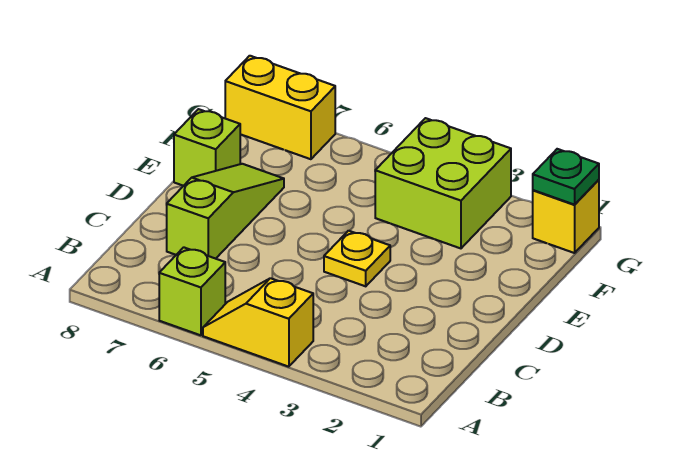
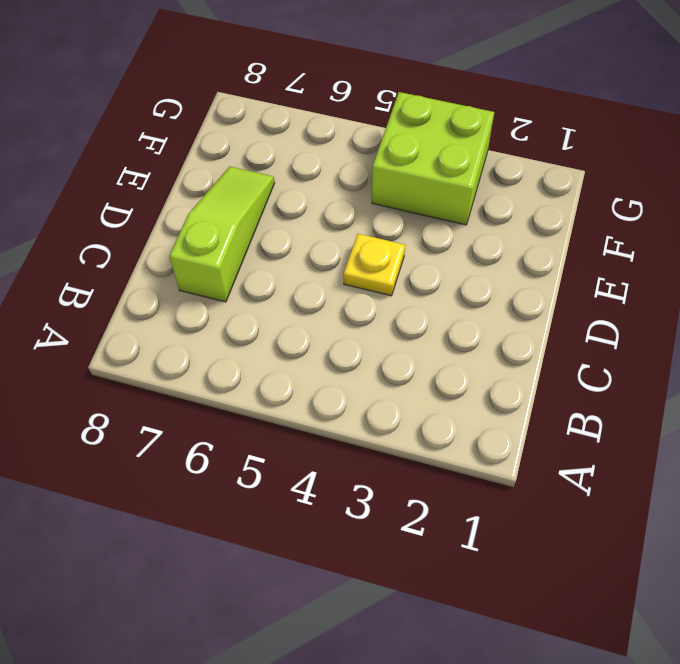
none -> yellow 1x2 slope [203,278,313,367]
none -> lime 1x1 brick [159,247,225,335]

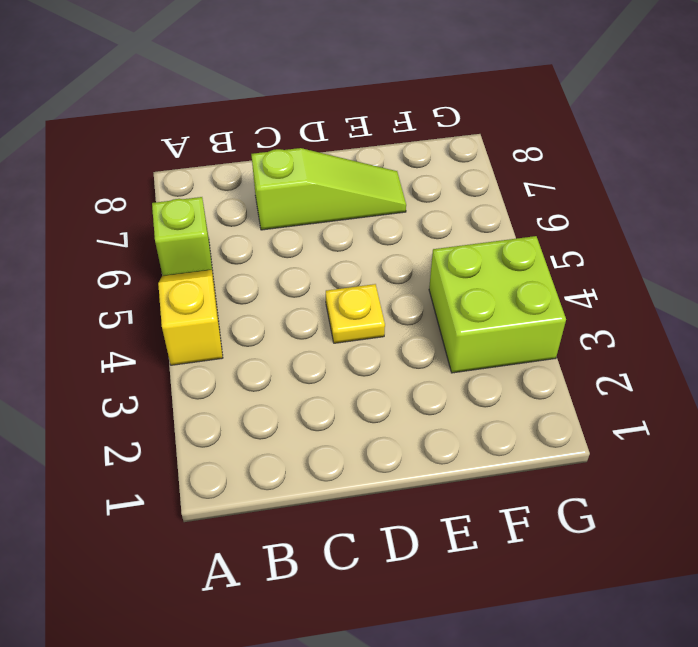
none -> lime 1x1 brick [174,109,240,186]
none -> yellow 1x1 brick [533,180,599,253]

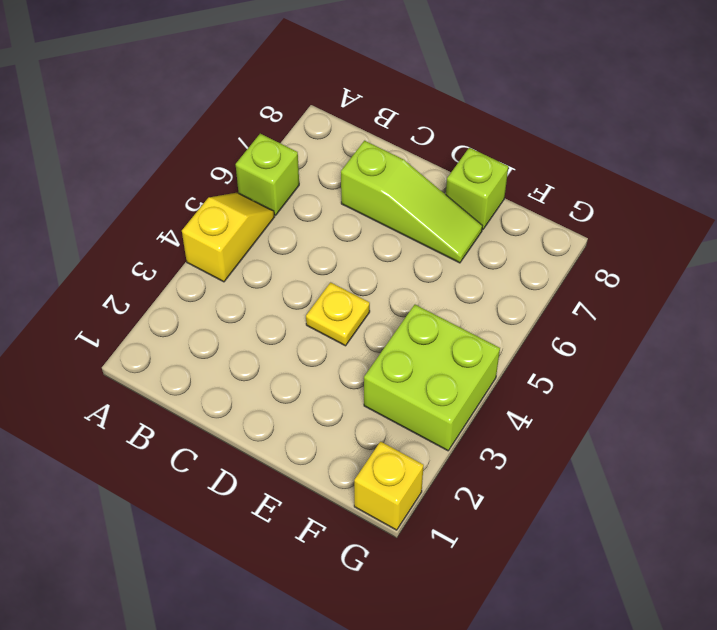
none -> yellow 1x2 brick [225,56,335,159]
none -> green 1x1 plate [533,149,599,205]

